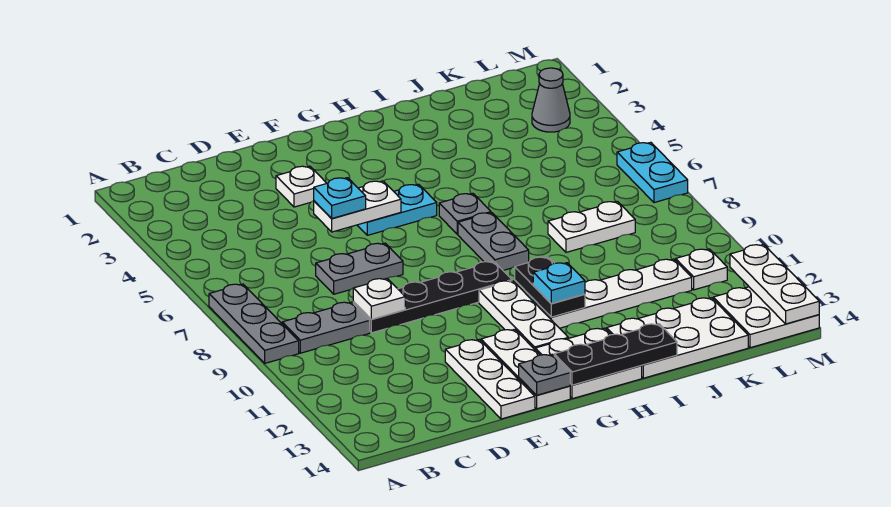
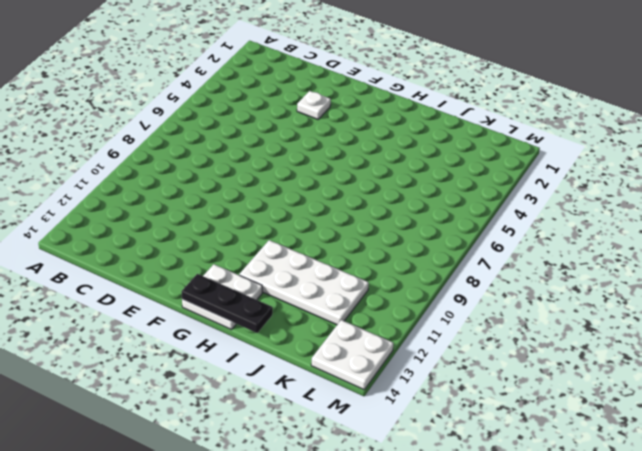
white 2x4 plate [239,240,369,325] -> white 1x4 plate [533,259,692,328]
none -> grey 1x3 plate [209,284,299,363]
none -> grey 1x2 plate [282,302,370,353]
none -> grey 1x2 plate [316,243,403,294]

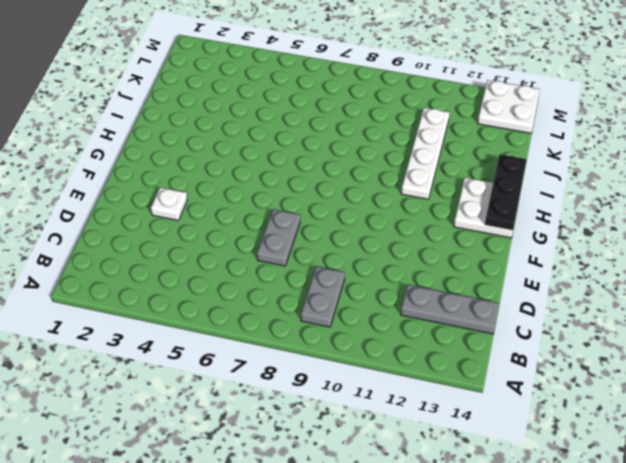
grey 1x3 plate [401,285,499,334] -> grey 1x3 plate moved to [209,284,299,363]
none -> black 1x4 plate [353,261,512,333]
none -> white 1x3 plate [445,340,535,419]
none -> cyan 1x2 plate [357,184,437,235]

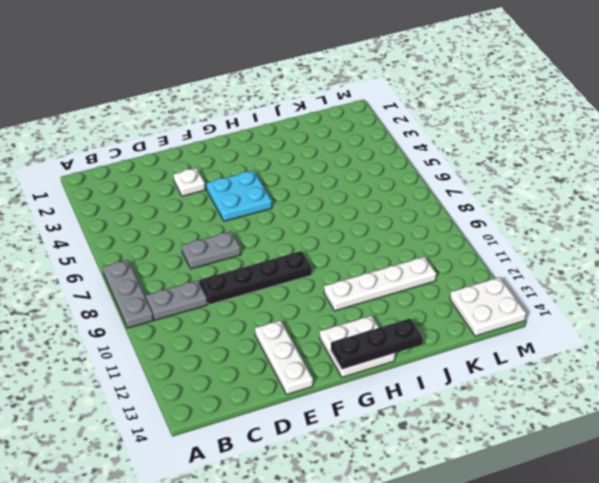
cyan 2x2 plate [206,171,272,221] -> cyan 1x2 plate [357,184,437,235]
none -> white 1x3 plate [481,329,570,409]
none -> white 1x3 plate [479,281,568,349]
none -> grey 1x1 plate [439,193,491,234]

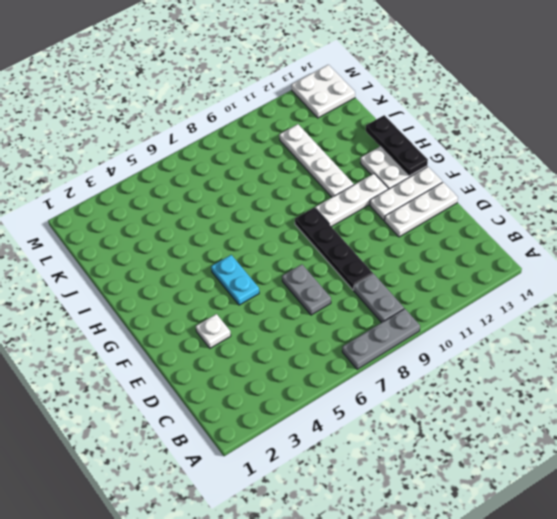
none -> grey 1x1 plate [439,193,491,234]
none -> grey 1x2 plate [458,213,529,270]
none -> white 2x3 plate [607,298,748,378]

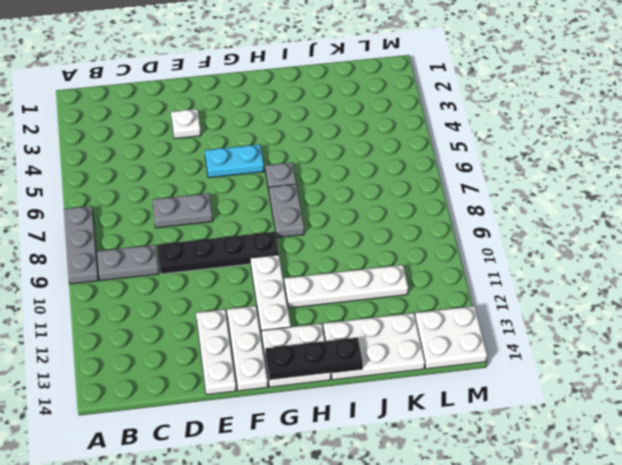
none -> white 1x2 plate [548,201,635,252]
none -> grey 1x1 cone [532,68,570,132]
none -> white 1x1 plate [676,249,727,290]

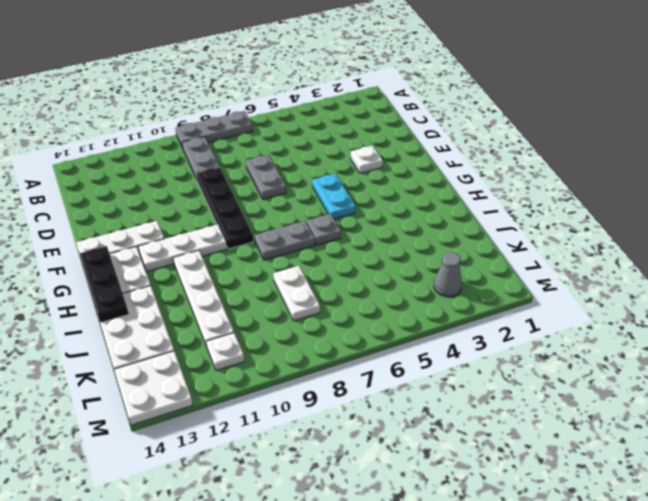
none -> white 1x3 plate [445,340,535,419]
none -> cyan 1x2 plate [617,142,688,203]
none -> white 1x1 plate [353,278,405,319]

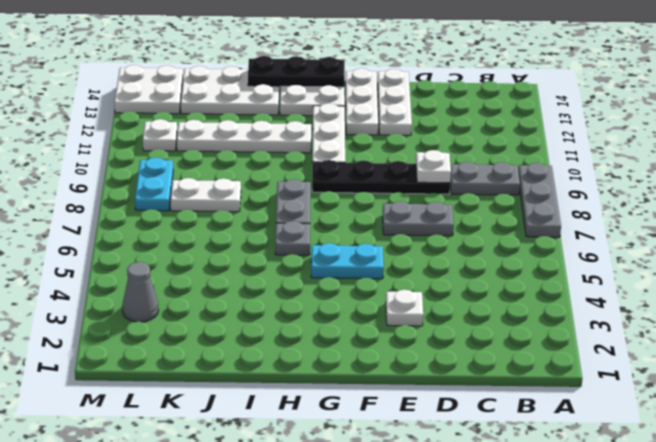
cyan 1x2 plate [135,158,173,211] -> cyan 1x2 plate moved to [617,142,688,203]
none -> white 1x2 plate [314,181,401,232]
none -> grey 1x1 plate [519,354,570,395]
none -> black 1x2 plate [515,257,585,317]

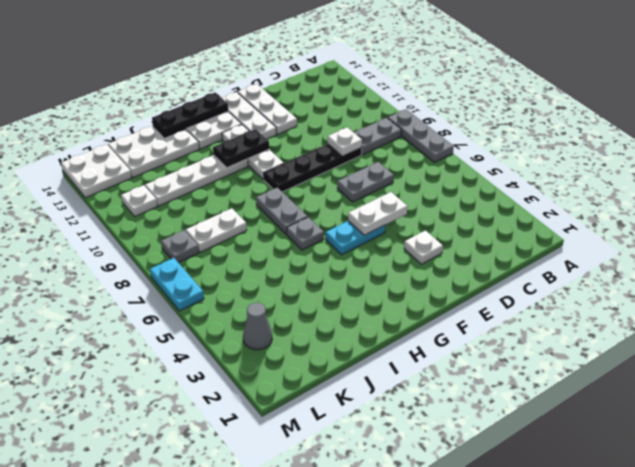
black 1x2 plate [213,129,269,168] -> black 1x2 plate turned to [515,257,585,317]
grey 1x1 plate [161,230,199,263] -> grey 1x1 plate moved to [519,354,570,395]
none -> white 1x3 plate [730,244,819,324]
none -> cyan 1x1 plate [314,178,366,218]
none -> cyan 1x1 plate [533,263,585,304]

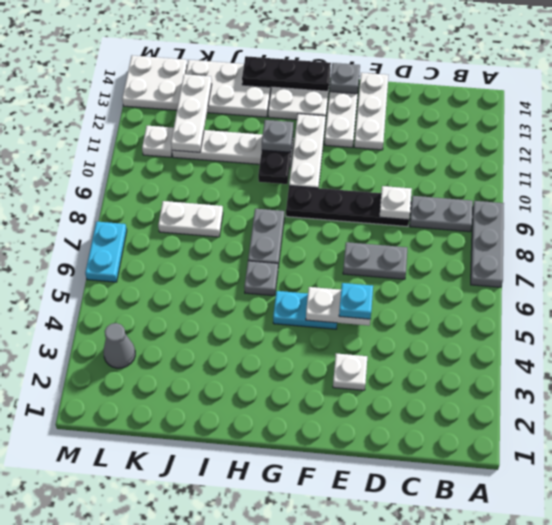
grey 1x1 plate [262,120,294,152] -> cyan 1x1 plate [533,263,585,304]
white 1x3 plate [171,74,212,152] -> white 1x3 plate moved to [730,244,819,324]

